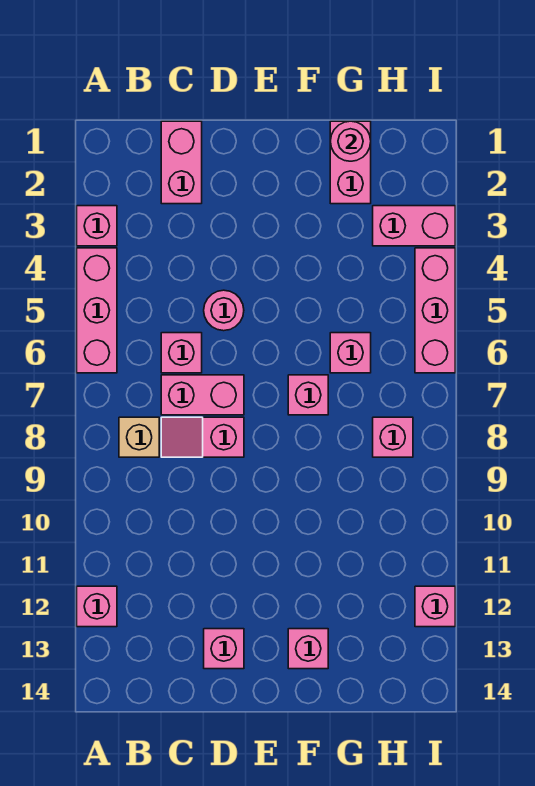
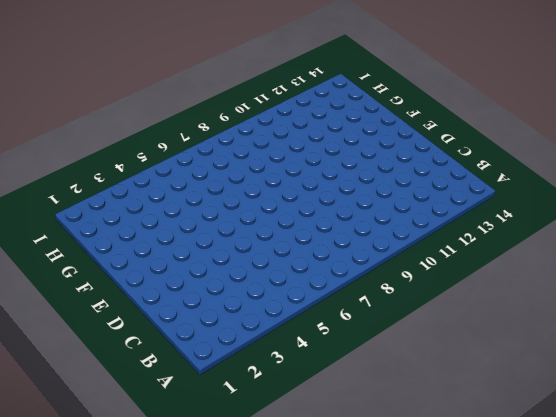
none -> pink 1x1 brick [77,206,117,246]
none -> pink 1x3 brick [77,248,117,373]
none -> pink 1x1 brick [77,586,117,627]

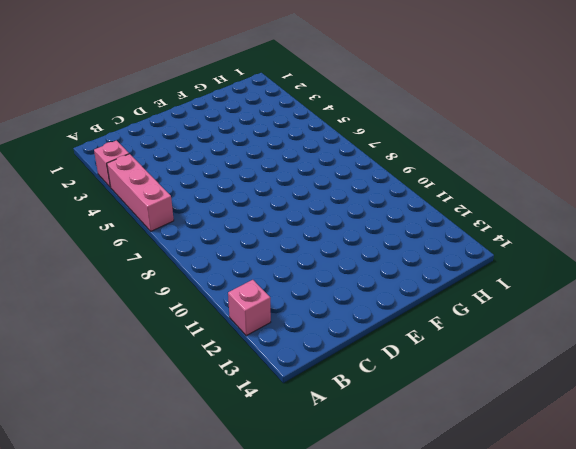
none -> tan 1x1 brick [119,417,159,457]
none -> pink 1x2 brick [161,121,202,204]
none -> pink 1x1 brick [161,333,202,373]

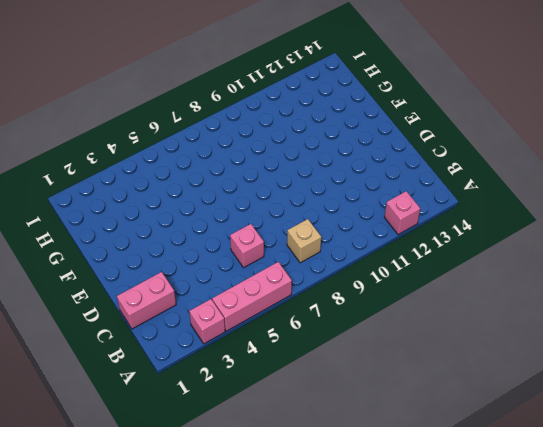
none -> pink 1x2 brick [161,375,244,415]
none -> pink 1x2 slope [161,417,244,457]
none -> pink 1x1 round brick [204,290,244,331]

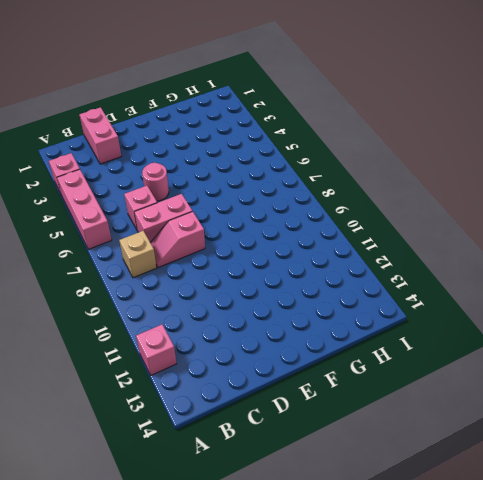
none -> pink 1x1 brick [204,629,244,669]
none -> pink 1x1 brick [288,375,328,415]
none -> pink 1x1 brick [288,629,328,669]

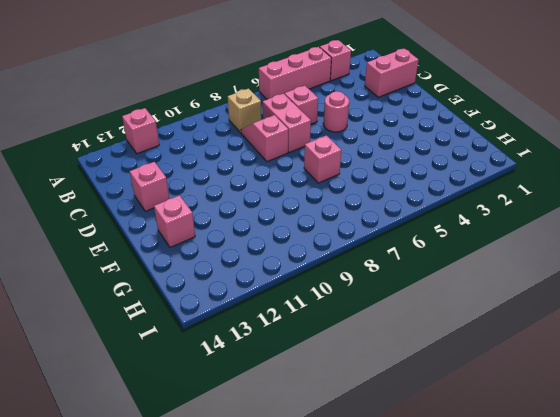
none -> pink 1x2 brick [330,121,371,204]
none -> pink 1x1 brick [330,333,371,373]
none -> pink 1x2 brick [373,206,455,246]

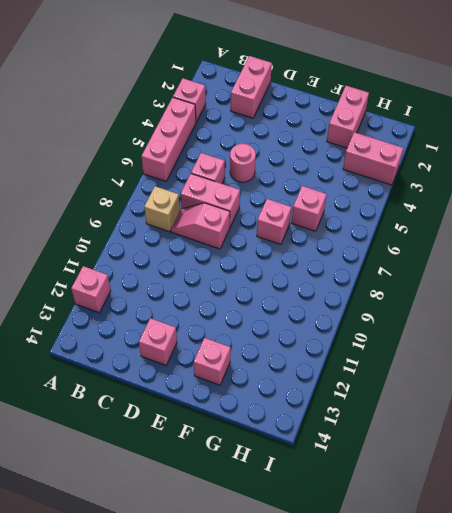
none -> pink 1x1 brick [373,417,413,457]
none -> pink 1x3 brick [415,248,455,373]
none -> pink 1x1 brick [415,586,455,627]

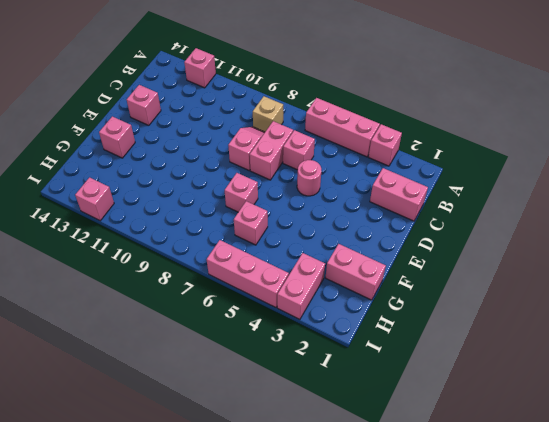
none -> pink 1x1 brick [373,417,413,457]
none -> pink 1x1 round brick [330,121,371,161]

